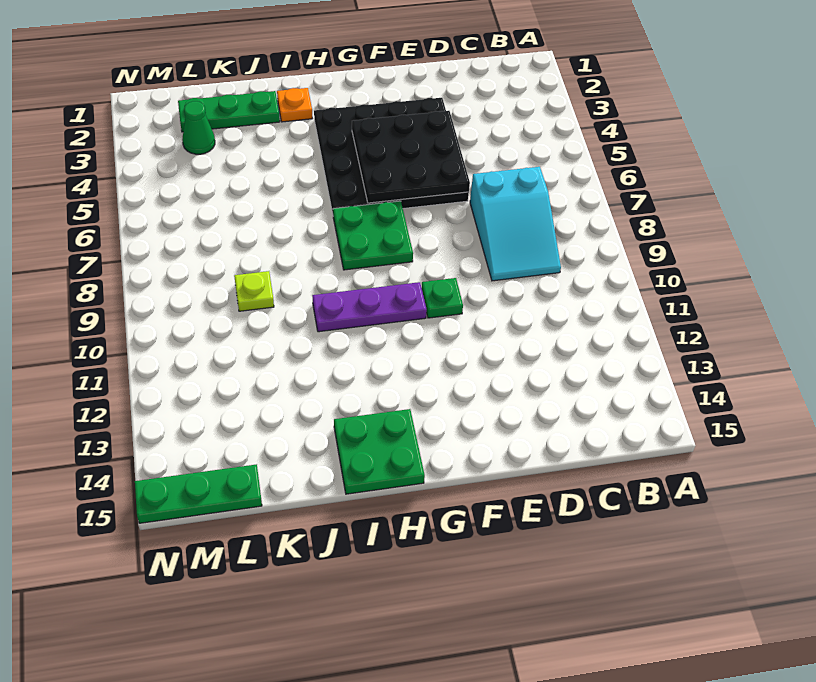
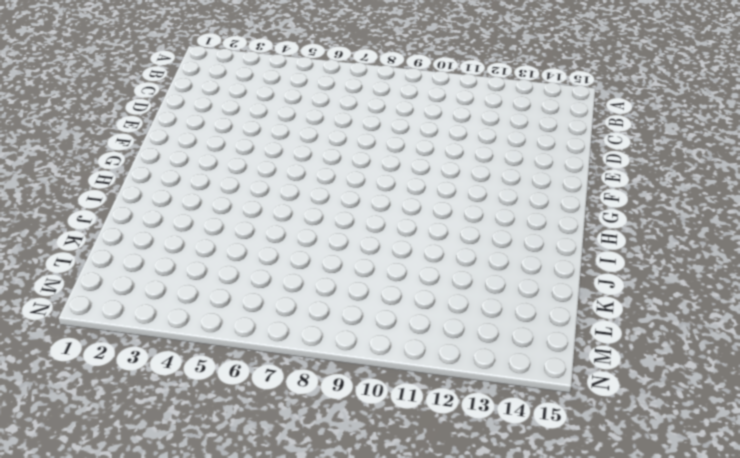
none -> cyan 2x3 slope [470,167,561,281]
none -> black 4x4 plate [314,98,469,213]
none -> green 1x1 plate [421,278,463,318]

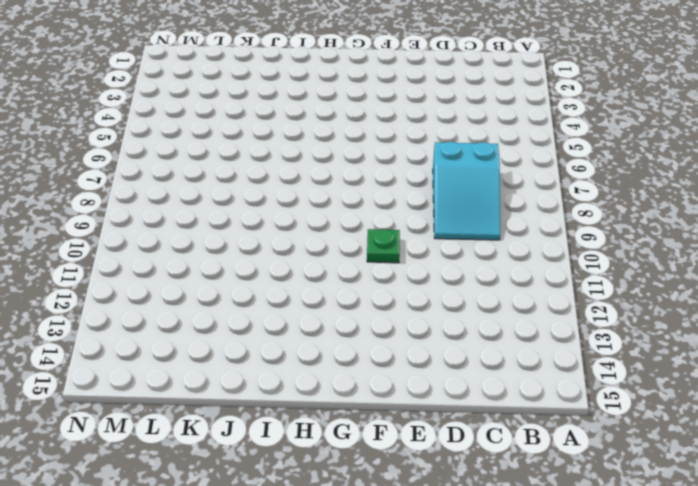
none -> black 4x4 plate [314,98,469,213]
none -> green 2x2 plate [333,201,413,270]
none -> purple 1x3 plate [312,282,427,332]

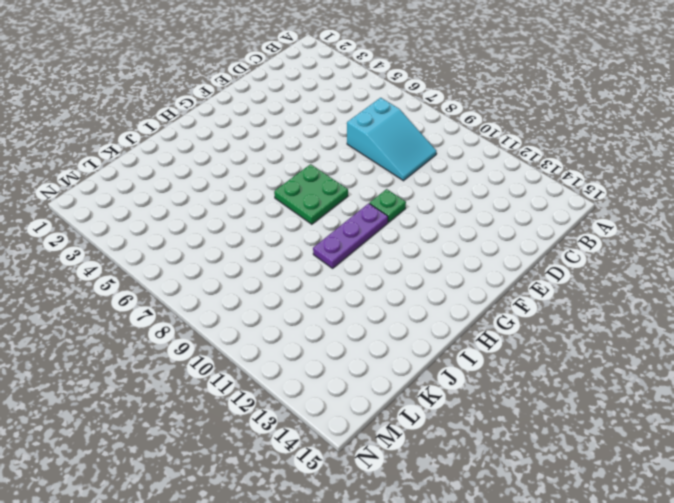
none -> black 4x4 plate [314,98,469,213]
none -> green 2x2 plate [334,409,425,494]
none -> orange 1x1 plate [277,88,312,122]

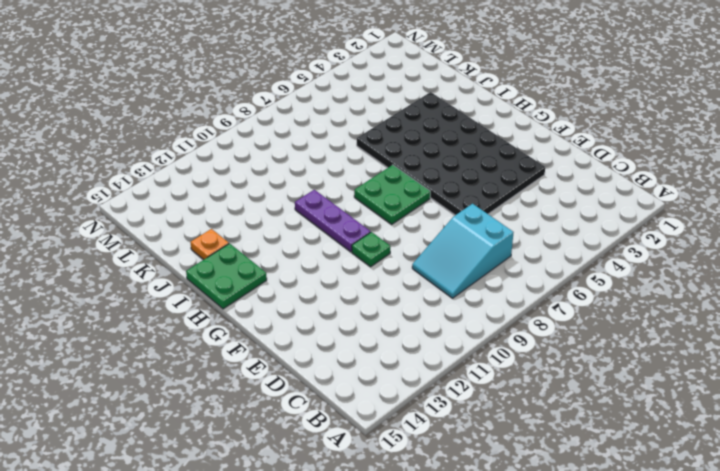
black 4x6 plate [357,92,545,215] -> black 4x4 plate [314,98,469,213]
orange 1x1 plate [190,229,229,260] -> orange 1x1 plate moved to [277,88,312,122]
none -> green 1x3 plate [178,91,280,132]
none -> lime 1x1 plate [234,271,274,311]
none -> green 1x1 cone [182,101,215,154]

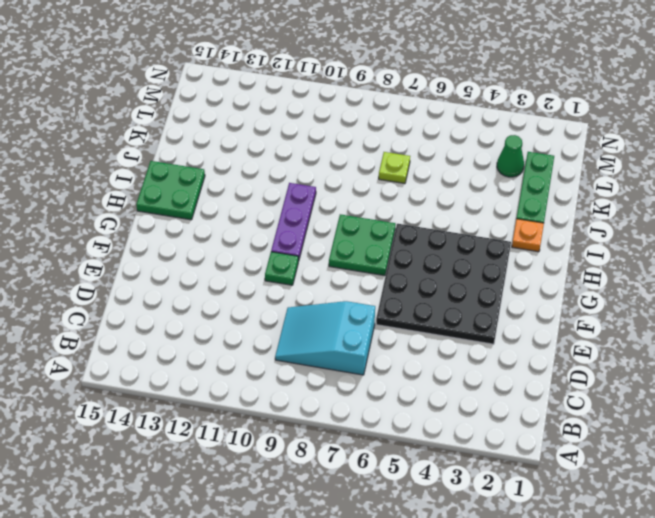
lime 1x1 plate [379,152,410,183] -> lime 1x1 plate moved to [234,271,274,311]
none -> green 1x3 plate [135,464,262,523]
none -> black 3x3 plate [352,111,470,203]

